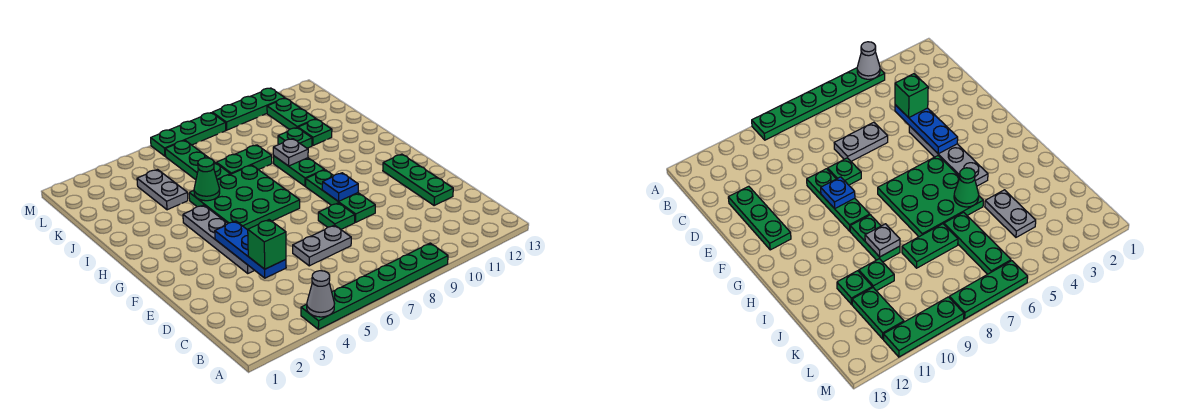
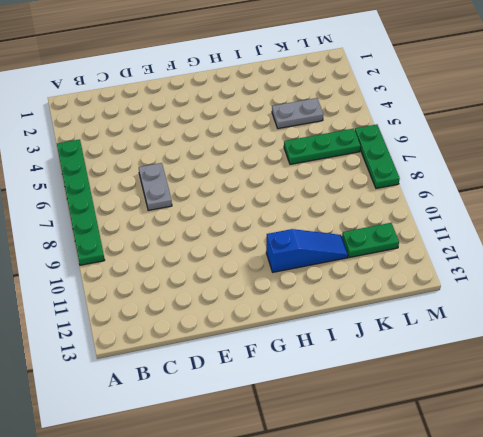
blue 1x3 slope [266,229,348,272] -> green 1x1 plate [298,119,332,145]
none -> green 1x3 plate [383,154,453,206]
none -> grey 1x4 plate [183,205,254,273]
none -> green 1x1 plate [318,203,355,229]

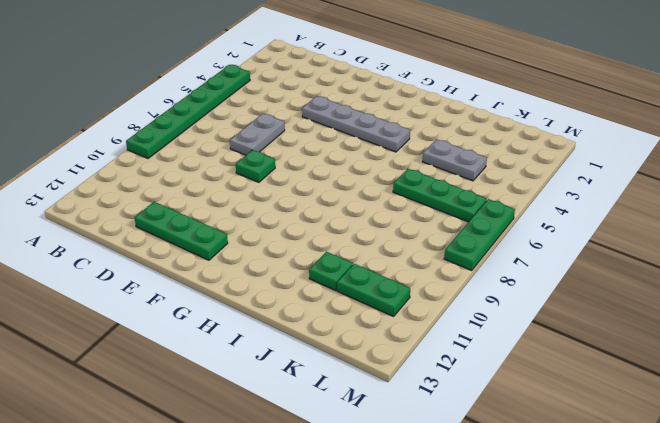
none -> green 1x3 plate [306,170,375,222]
none -> green 3x3 plate [189,165,300,230]
none -> green 1x2 plate [274,156,324,186]

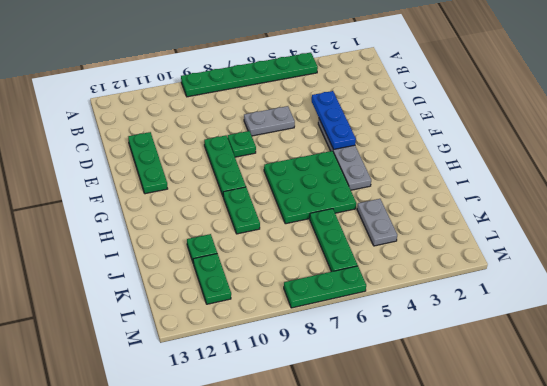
none -> green 1x2 plate [217,145,272,174]
none -> green 1x1 plate [278,128,312,148]
none -> green 1x3 plate [212,88,285,130]

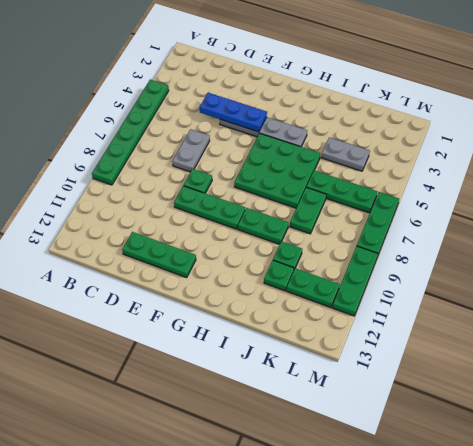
none -> grey 1x1 cone [307,271,334,317]
none -> blue 1x1 plate [322,173,358,202]
none -> green 1x1 cone [194,158,220,201]

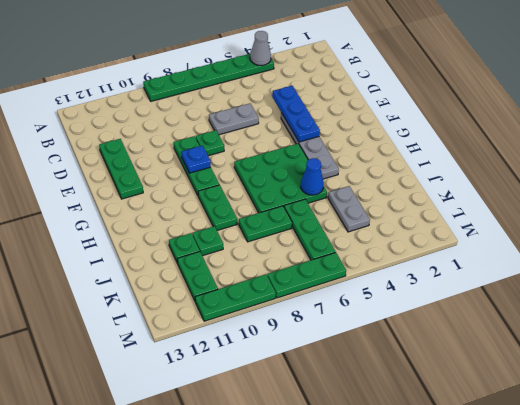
blue 1x1 cone [301,158,324,195] -> green 1x1 cone [194,158,220,201]
none -> grey 1x1 plate [273,139,308,166]
none -> green 1x1 brick [248,220,286,269]

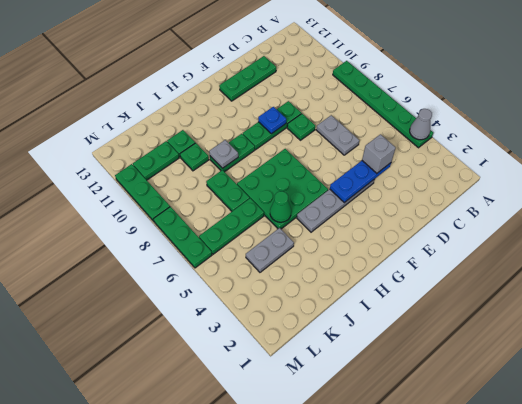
grey 1x1 brick [362,134,396,173] -> green 1x1 brick [248,220,286,269]

